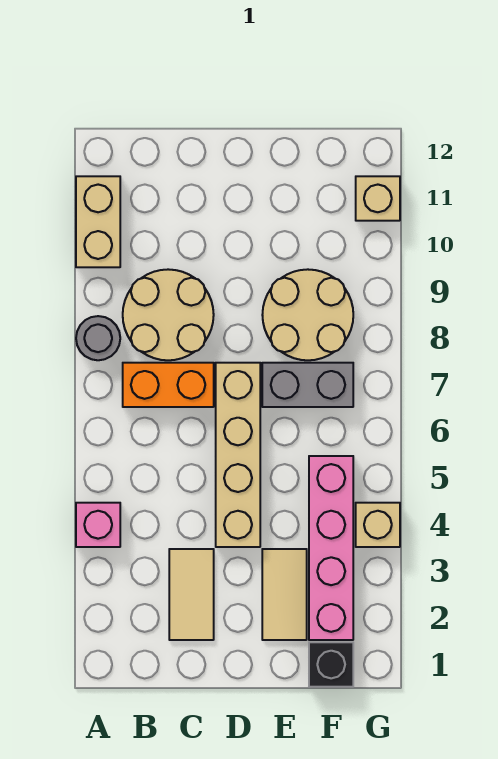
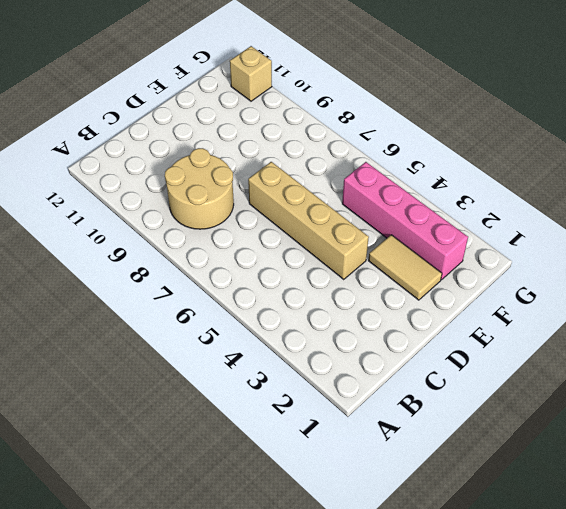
none -> pink 1x1 brick [76,503,120,547]
none -> grey 1x1 round brick [76,316,120,360]
none -> tan 1x2 brick [76,176,120,267]

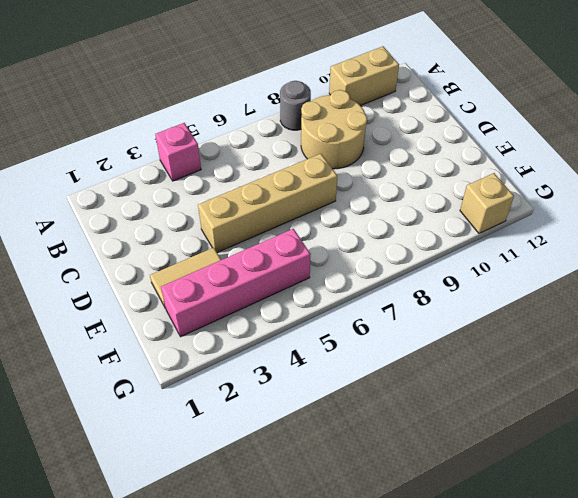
none -> orange 1x2 brick [123,363,214,407]
none -> tan 1x2 tile [169,549,214,640]
none -> grey 1x2 brick [262,363,353,407]

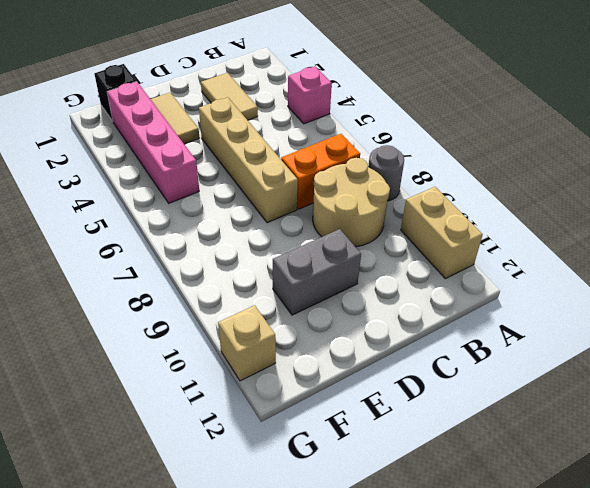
grey 1x2 brick [273,229,361,315] -> grey 1x2 brick moved to [262,363,353,407]
none -> tan 2x2 round brick [262,269,353,360]
none -> tan 1x1 brick [356,503,400,547]

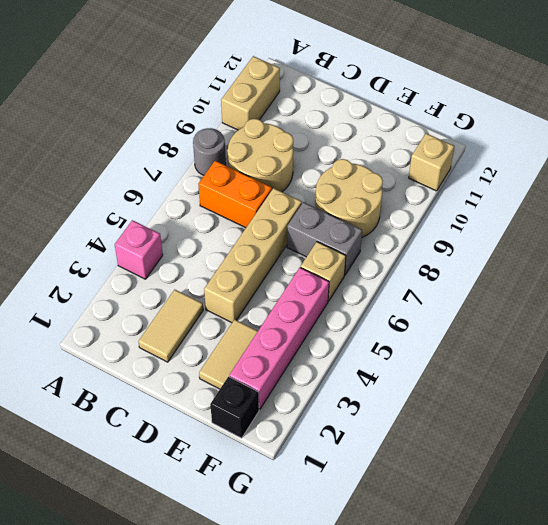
tan 1x1 brick [301,242,346,301] -> tan 1x1 brick moved to [356,503,400,547]

